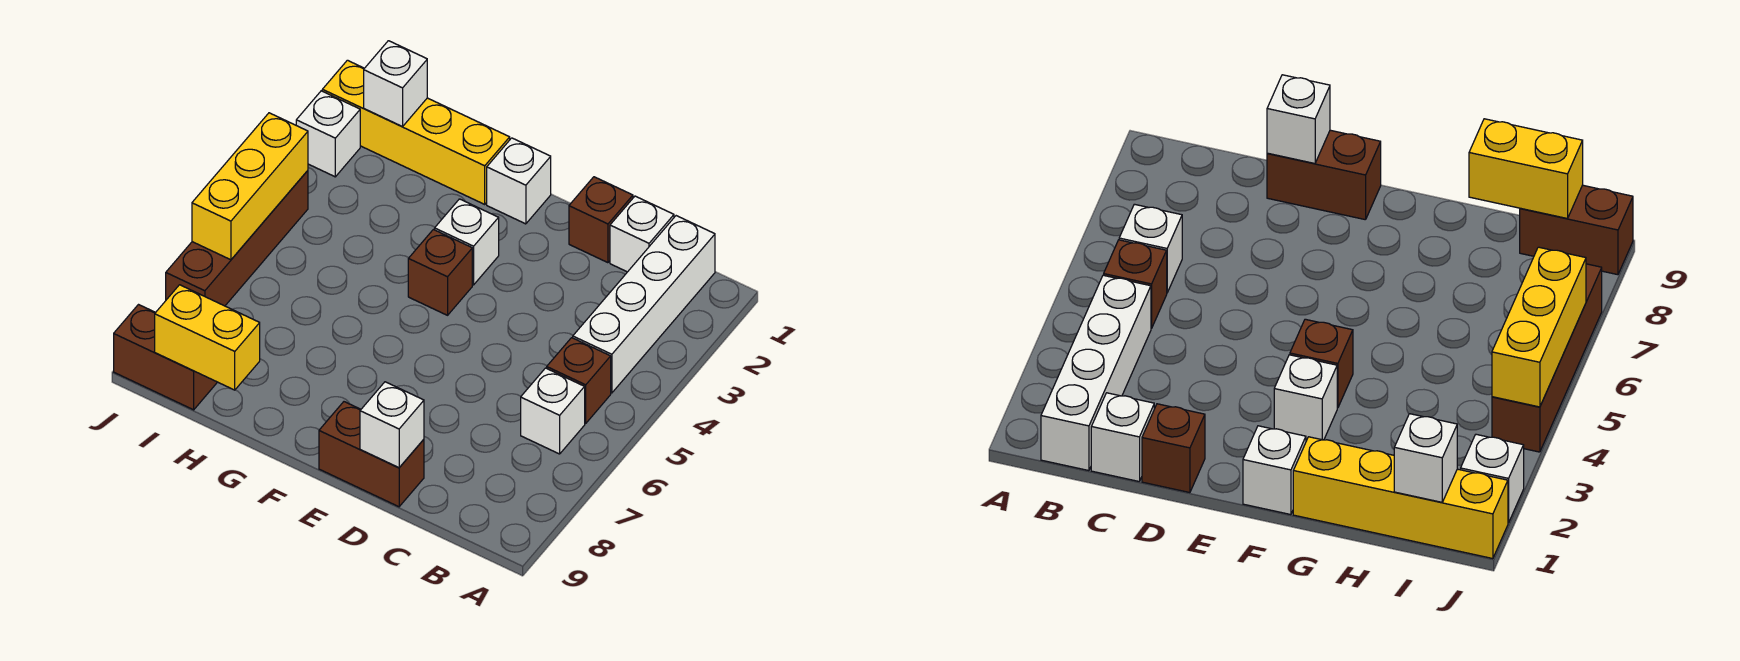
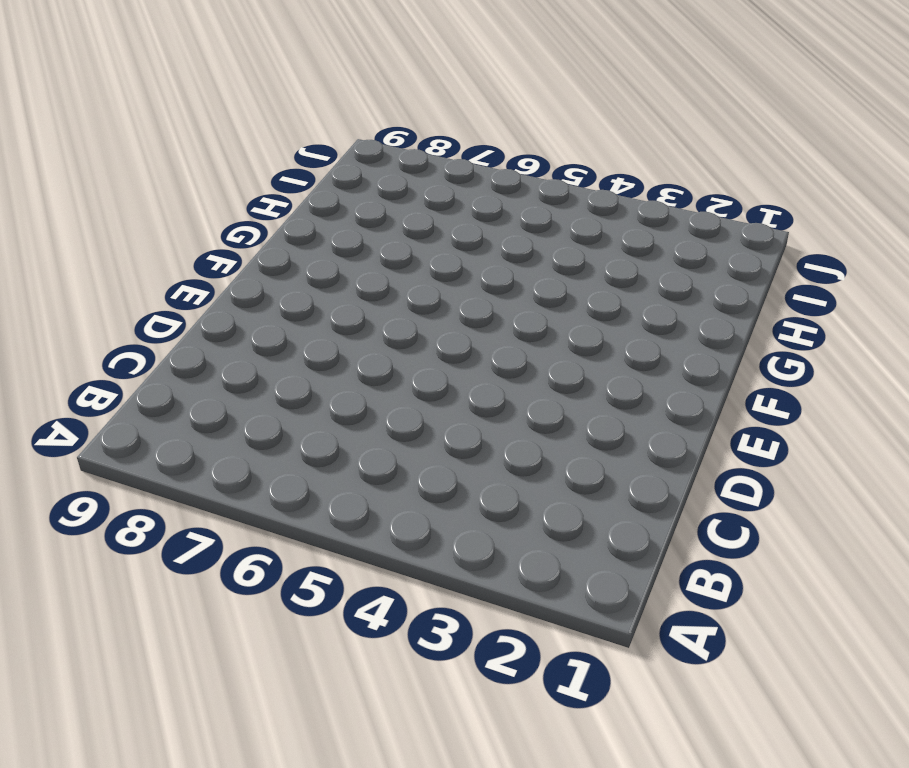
none -> white 1x4 brick [573,216,715,393]
none -> brown 1x1 brick [547,338,611,423]
none -> white 1x1 brick [521,368,585,454]

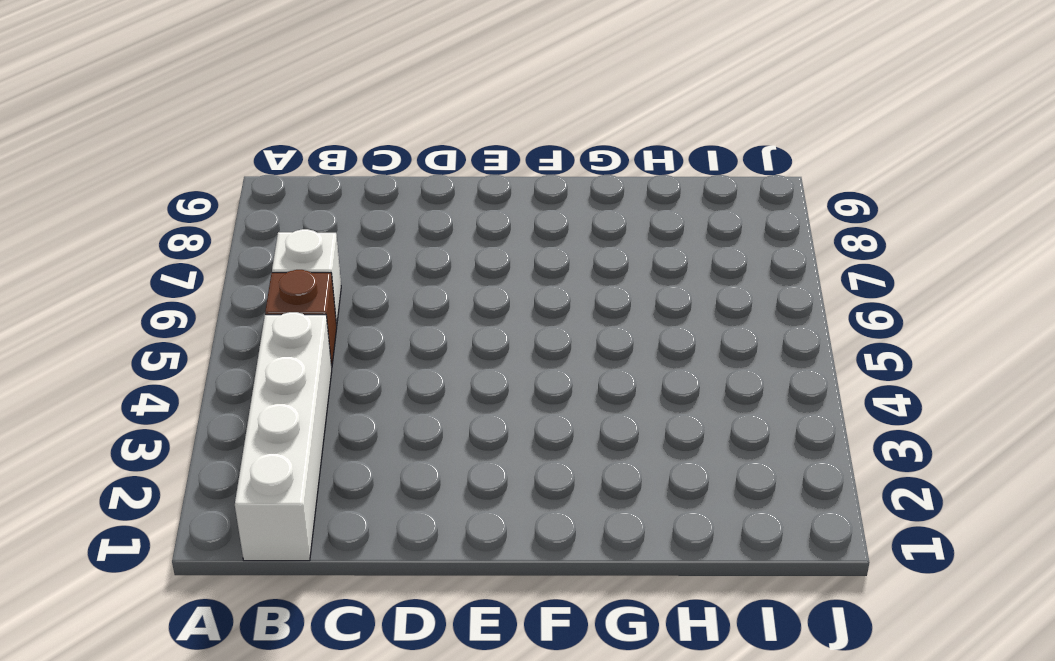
none -> white 1x1 brick [610,196,674,272]
none -> brown 1x1 brick [569,177,633,263]
none -> brown 1x2 brick [319,402,424,507]

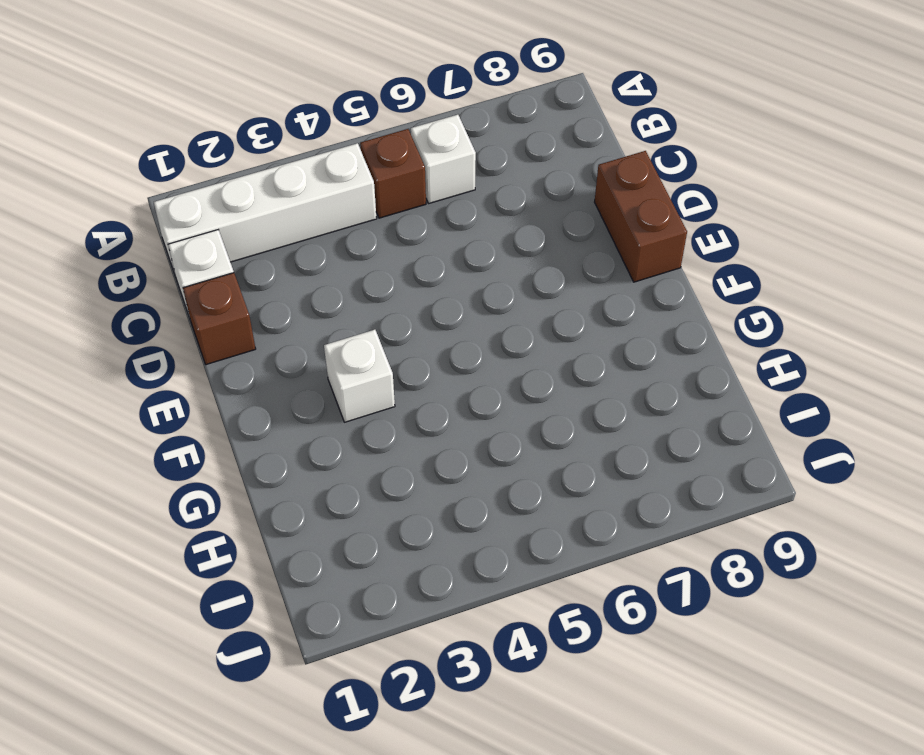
none -> white 1x1 brick [487,138,551,224]
none -> brown 1x1 brick [408,230,472,315]
none -> yellow 1x4 brick [322,60,510,204]

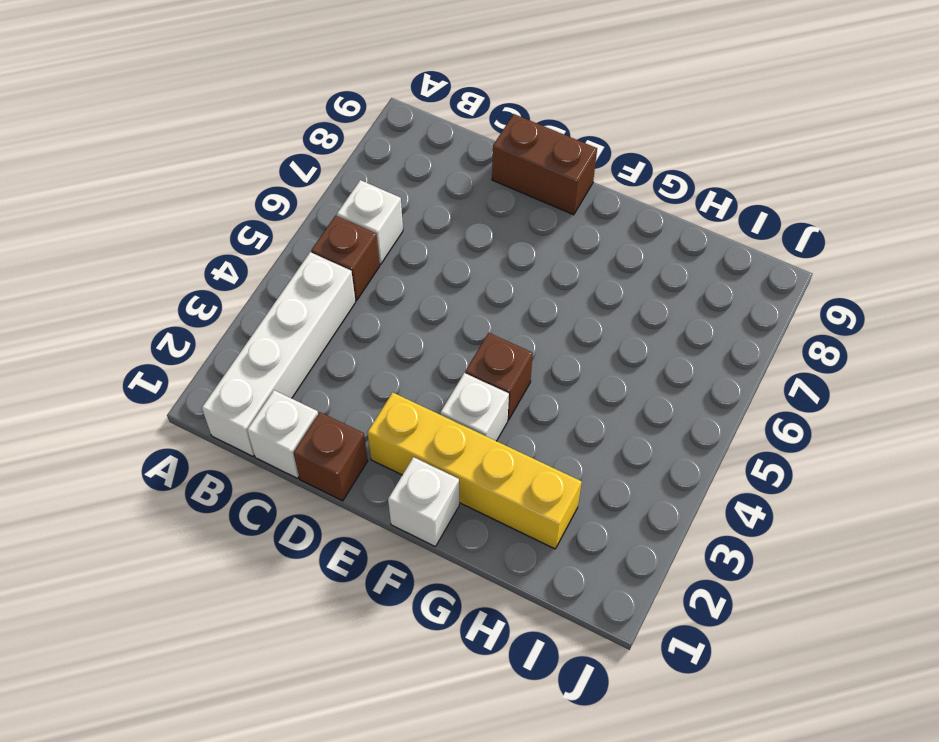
yellow 1x4 brick [367,392,582,549] -> yellow 1x4 brick moved to [322,60,510,204]
none -> brown 1x2 brick [114,305,217,410]
none -> white 1x1 brick [296,91,360,177]
none -> brown 1x4 brick [166,171,308,306]

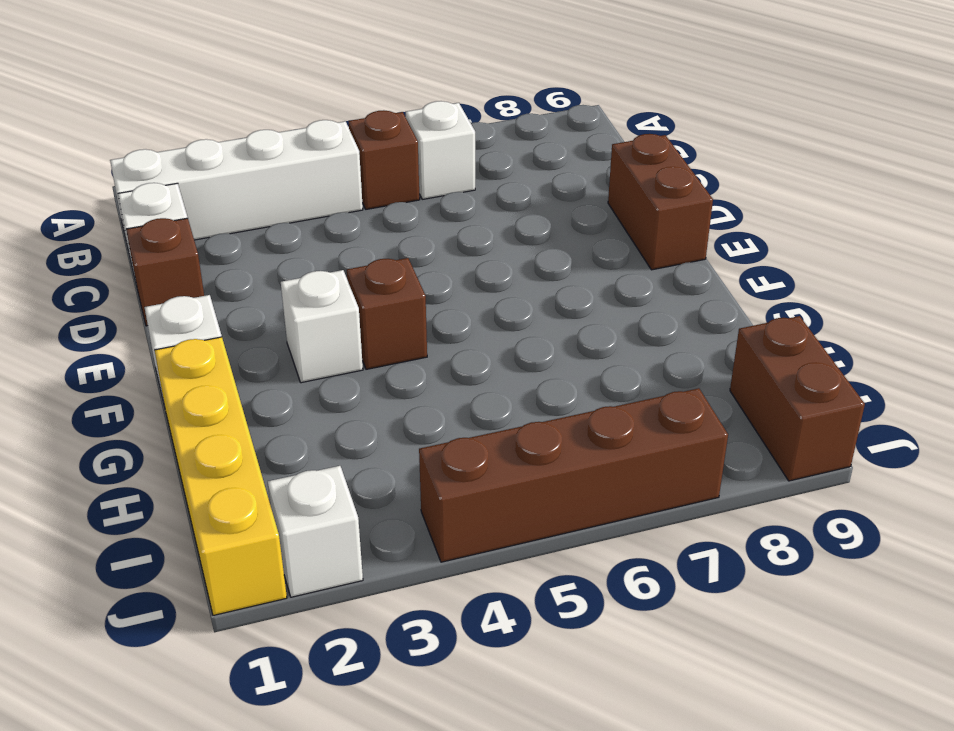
none -> white 1x1 brick [360,382,424,468]
none -> yellow 1x2 brick [155,285,260,390]
none -> white 1x1 brick [364,41,427,127]

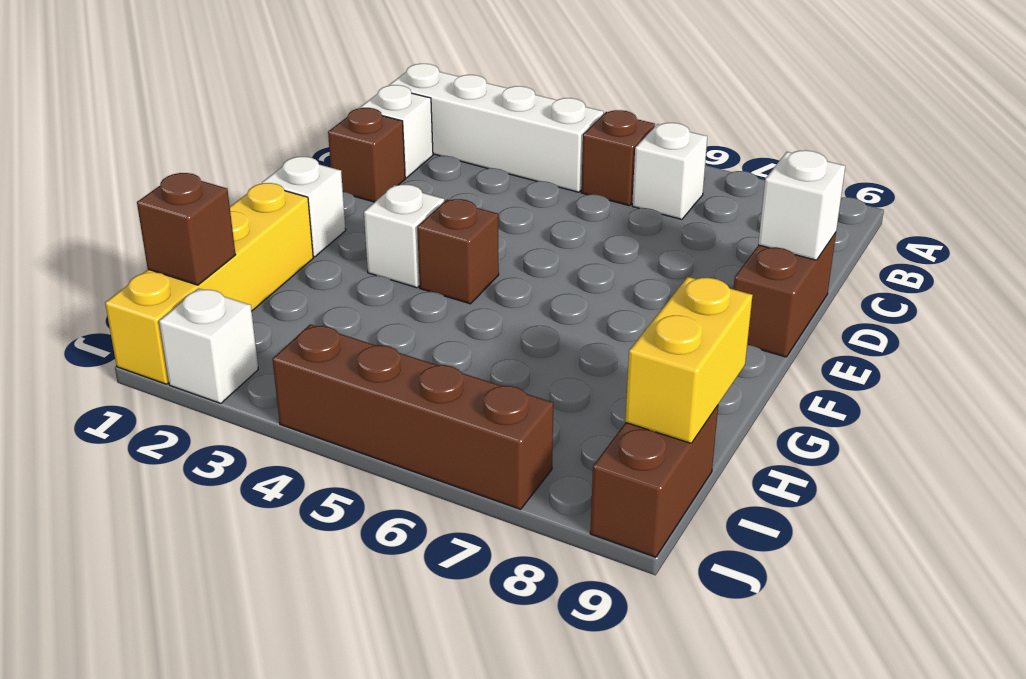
brown 1x1 brick [137,173,236,285] -> white 1x1 brick [364,41,427,127]
none -> yellow 1x3 brick [192,113,308,260]

